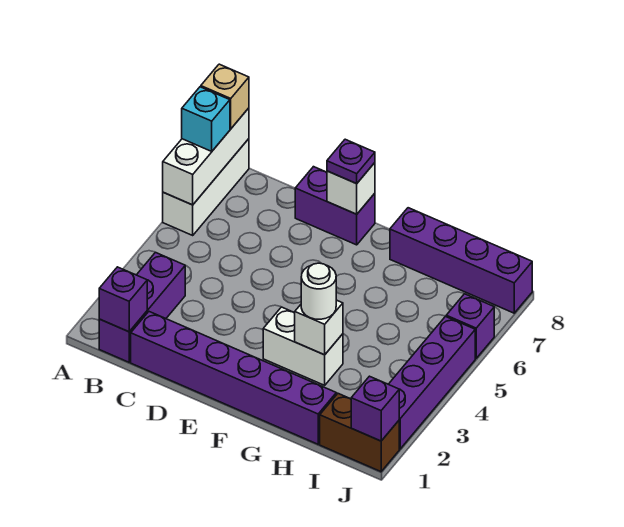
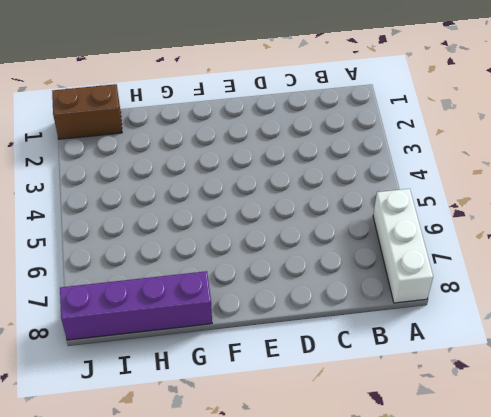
none -> purple 1x3 brick [99,252,185,362]
none -> purple 1x6 brick [131,312,336,444]
none -> purple 1x2 brick [295,167,375,245]

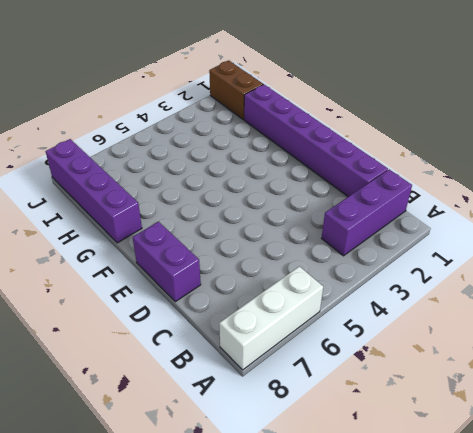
none -> white 1x2 brick [263,307,343,385]
none -> purple 1x4 brick [388,316,475,449]
none -> purple 1x1 brick [446,294,494,358]

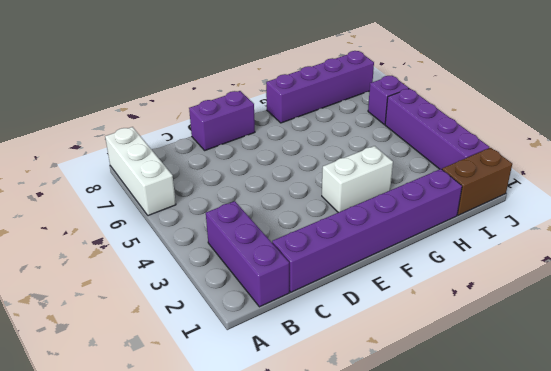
none -> white 1x3 brick [163,108,249,205]
none -> purple 1x1 brick [99,267,147,332]
none -> white 1x1 brick [327,163,375,214]

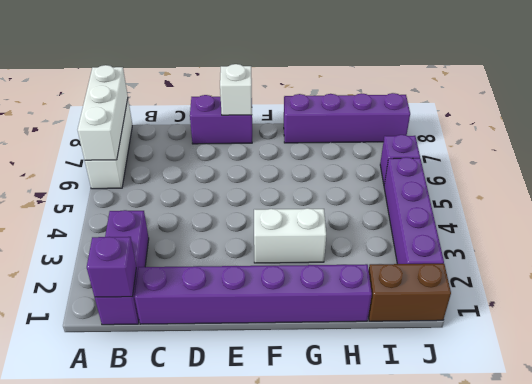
none -> white 1x1 brick [295,300,343,355]
none -> purple 1x1 brick [351,376,399,441]
none -> cyan 1x1 brick [182,87,230,151]

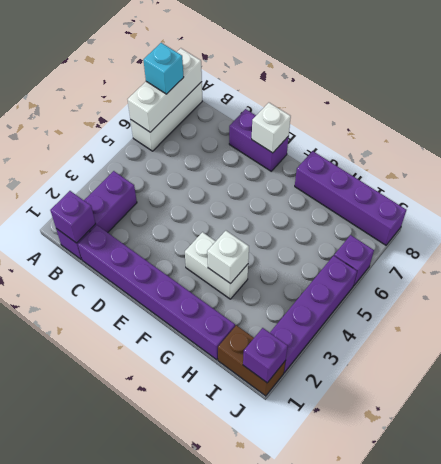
none -> tan 1x1 brick [201,64,249,129]
none -> purple 1x1 plate [327,139,375,184]
none -> white 1x1 round brick [301,263,336,319]

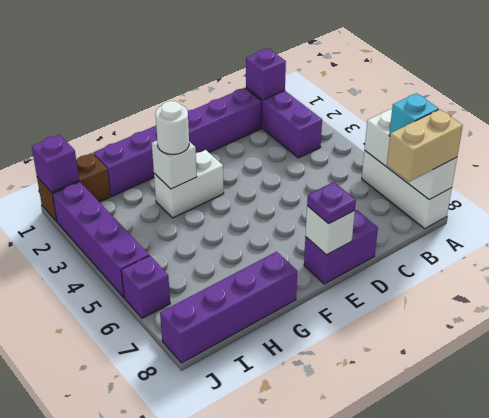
tan 1x2 brick [387,109,463,182] -> tan 1x1 brick [201,64,249,129]

